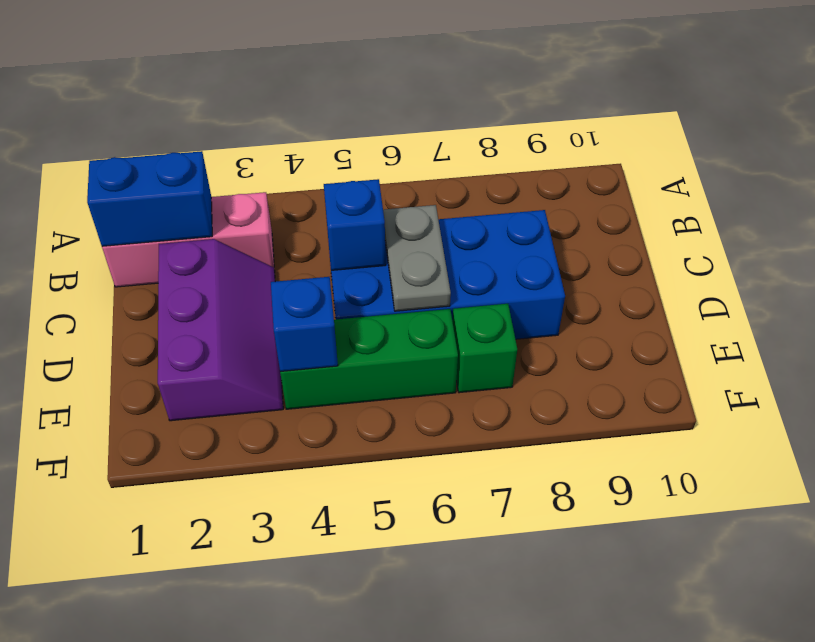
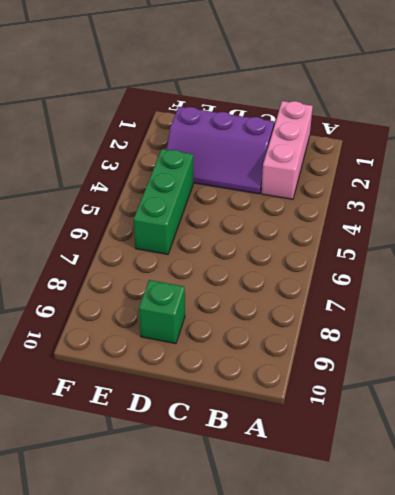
green 1x1 brick [139,280,185,344] -> green 1x1 brick moved to [452,304,517,393]
none -> blue 2x4 brick [328,210,565,339]
none -> blue 1x2 brick [87,151,212,246]

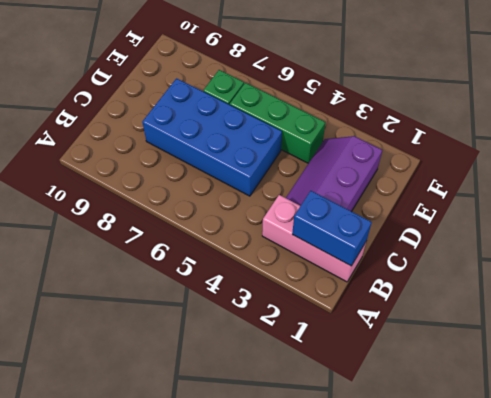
none -> blue 1x1 brick [324,179,386,270]
none -> grey 1x2 plate [383,205,451,311]

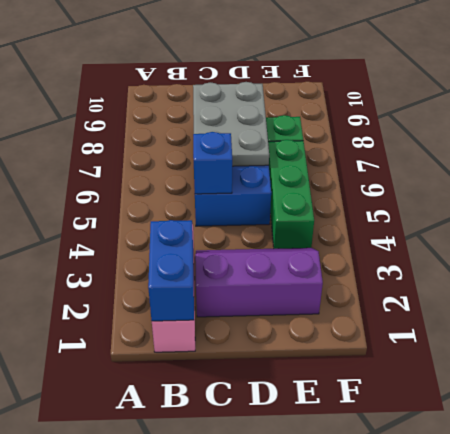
grey 2x3 plate [193,82,269,166] -> grey 1x2 plate [383,205,451,311]
none -> blue 1x1 brick [271,277,338,372]

